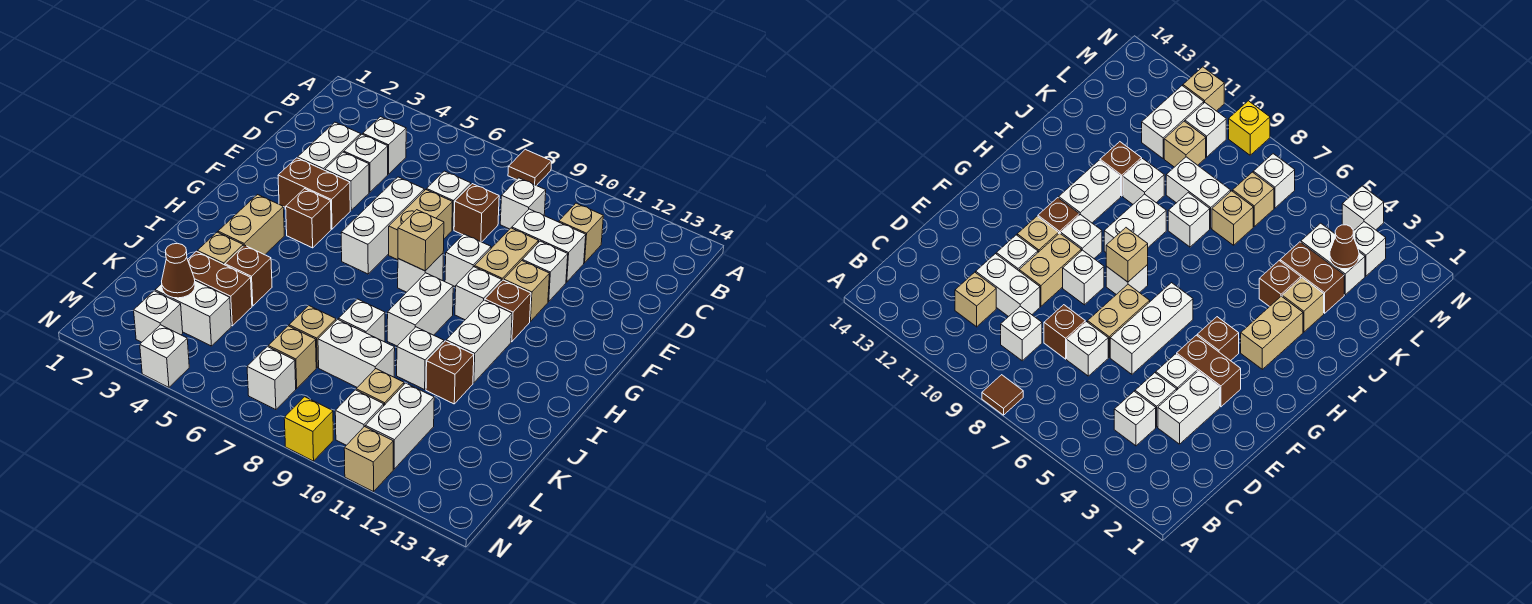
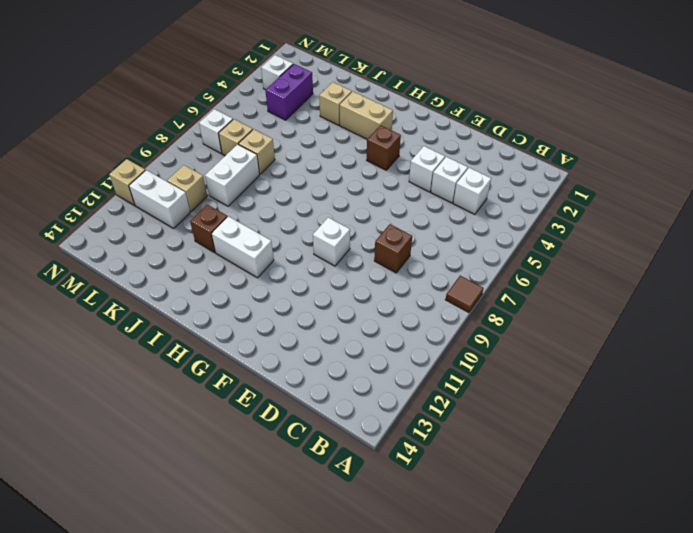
purple 1x2 brick [265,64,313,120] -> white 1x2 brick [155,281,231,346]
none -> white 1x1 brick [500,178,546,229]
none -> tan 1x1 brick [559,203,603,263]
none -> white 1x2 brick [298,122,361,170]
none -> white 1x1 brick [427,171,471,230]

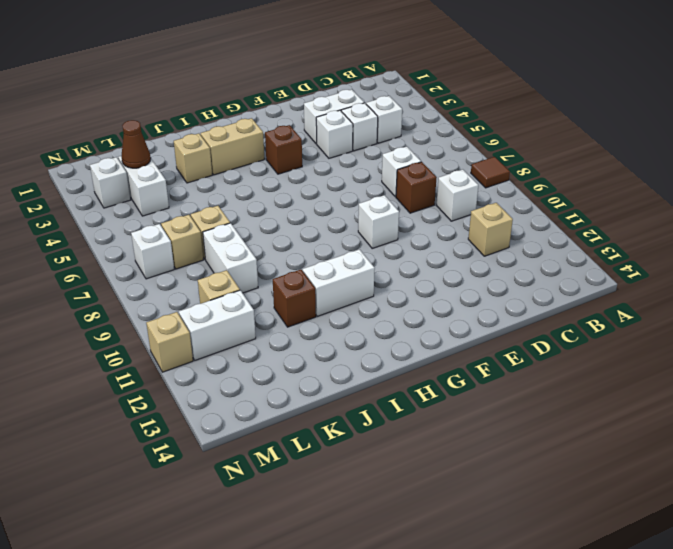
none -> white 1x2 brick [512,209,586,282]
none -> white 1x3 brick [341,177,424,274]
none -> tan 1x2 brick [389,190,453,260]
none -> tan 1x2 brick [475,228,539,282]

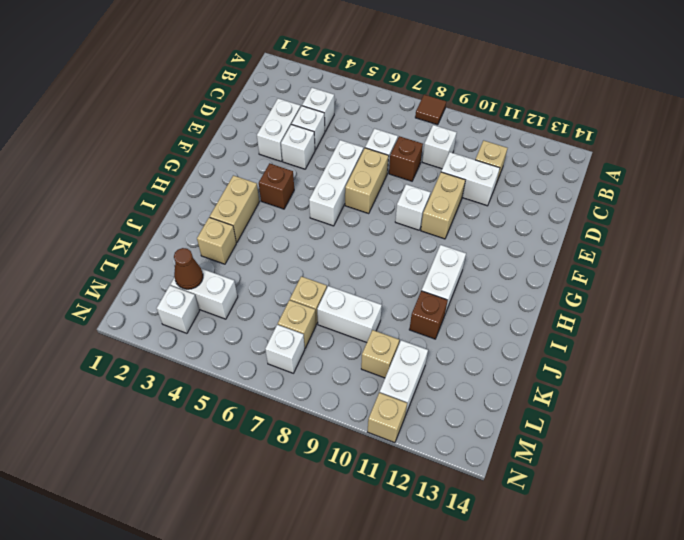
none -> white 1x1 brick [522,241,568,302]
none -> brown 1x2 brick [278,158,350,229]
none -> tan 1x1 brick [504,261,550,321]
none -> white 1x1 brick [398,253,443,292]

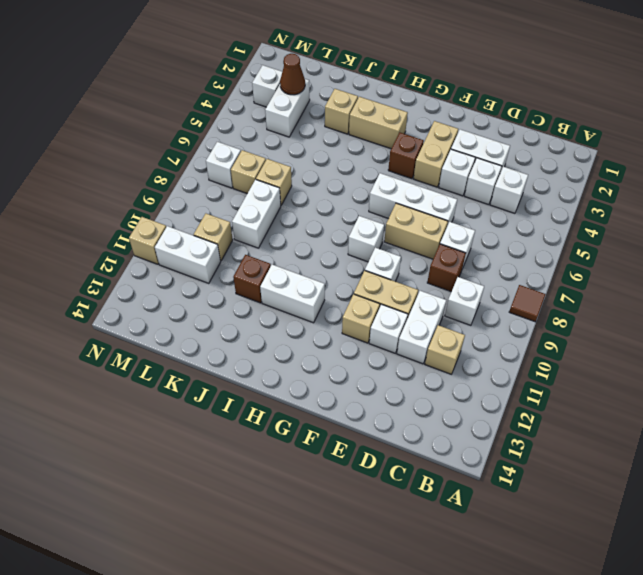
tan 1x2 brick [413,121,458,187] -> brown 1x2 brick [278,158,350,229]
none -> white 1x1 brick [455,267,502,320]
none -> brown 1x1 brick [485,280,531,342]
none -> white 1x2 brick [387,273,453,346]
none -> brown 1x1 brick [225,245,272,306]

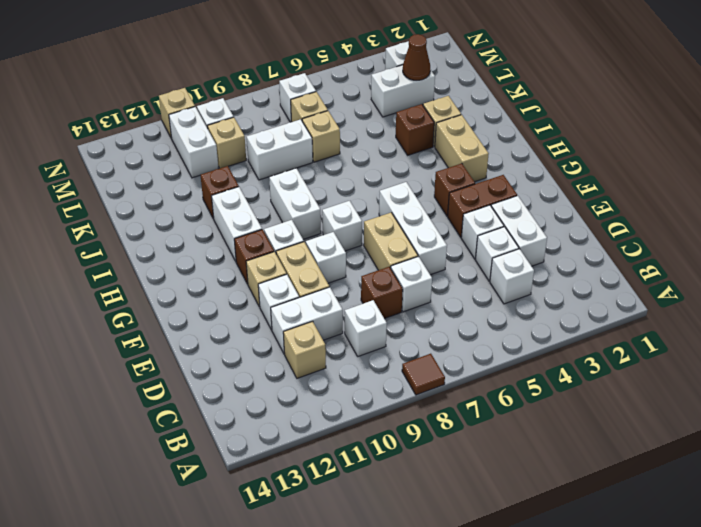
none -> white 1x1 brick [338,299,385,342]
none -> white 1x1 brick [397,327,444,390]
none -> brown 1x2 brick [188,251,252,326]
none -> white 1x1 brick [140,325,189,387]

